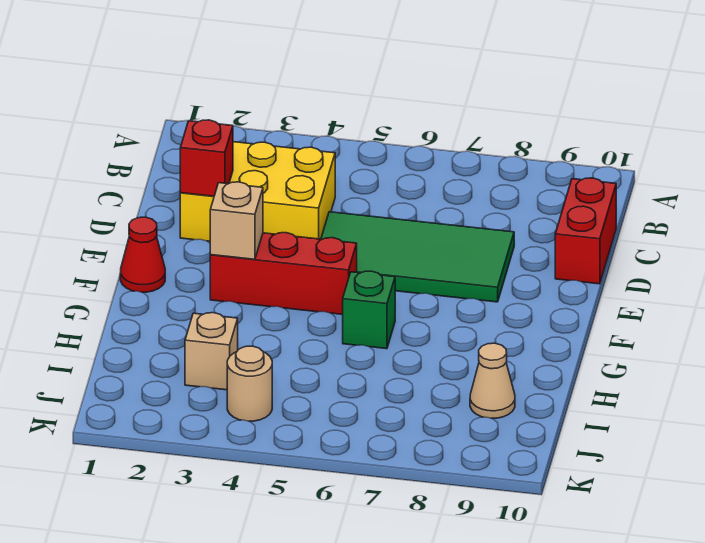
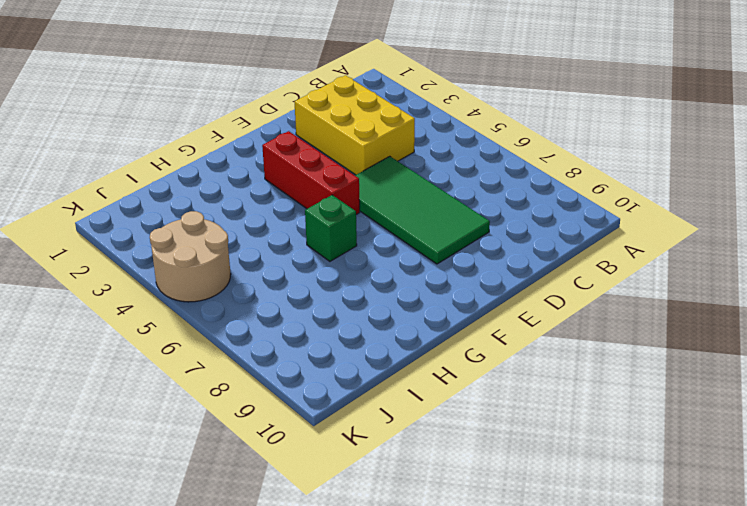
tan 2x2 round brick [150,211,231,302] -> tan 1x1 round brick [227,346,272,421]
none -> red 1x2 brick [555,178,616,284]
none -> red 1x1 cone [120,217,165,292]

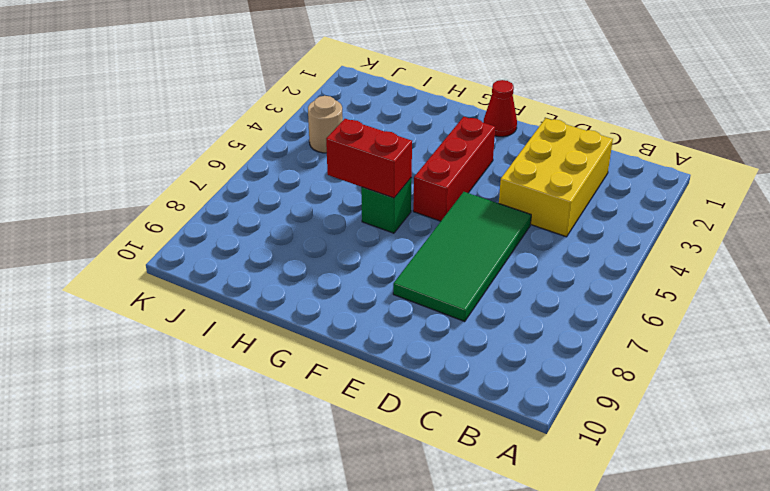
red 1x2 brick [326,119,412,198] -> red 1x2 brick moved to [555,178,616,284]
none -> tan 1x1 brick [185,313,238,390]
none -> tan 1x1 cone [470,343,515,418]

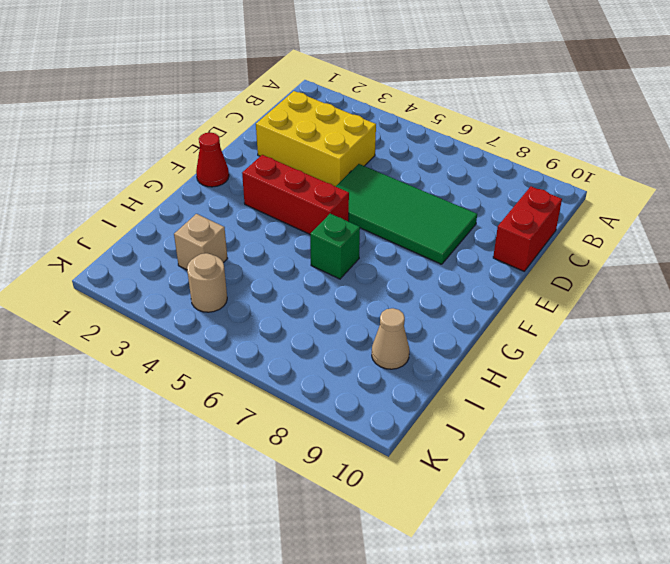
none -> red 1x1 brick [180,120,233,196]
none -> tan 1x1 brick [210,182,263,259]

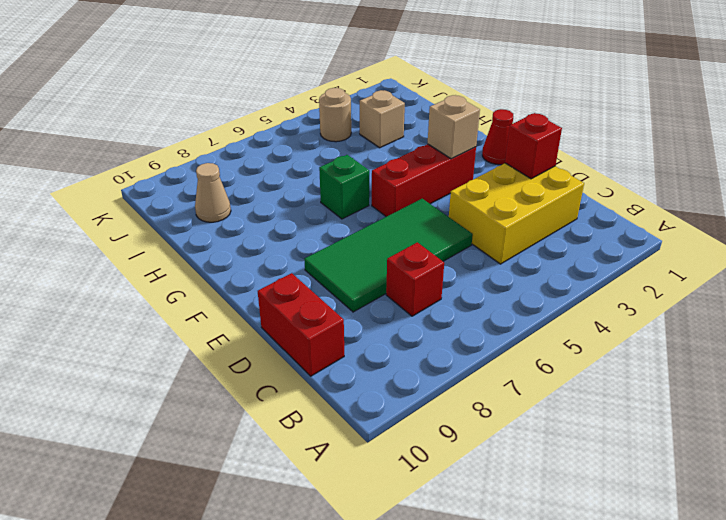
red 1x1 brick [386,242,444,316] -> none

